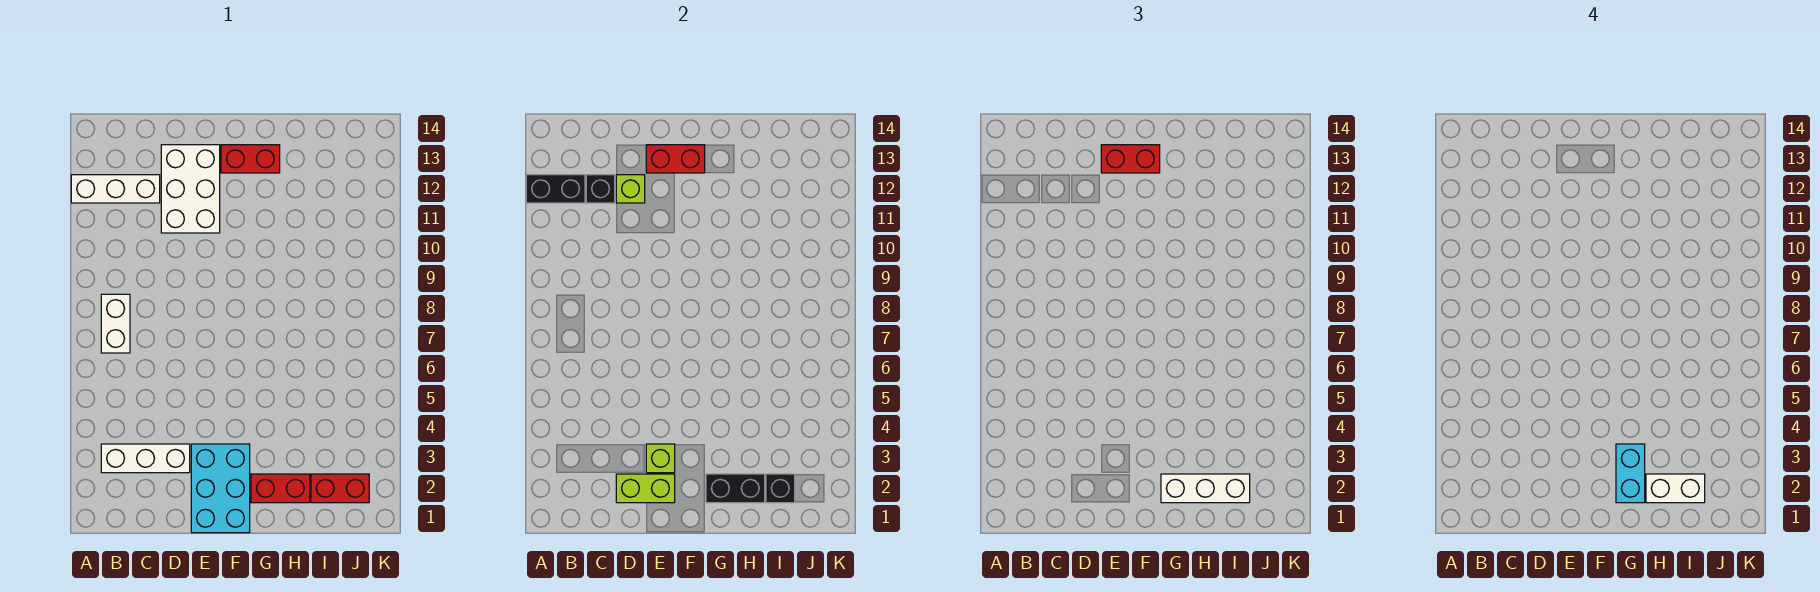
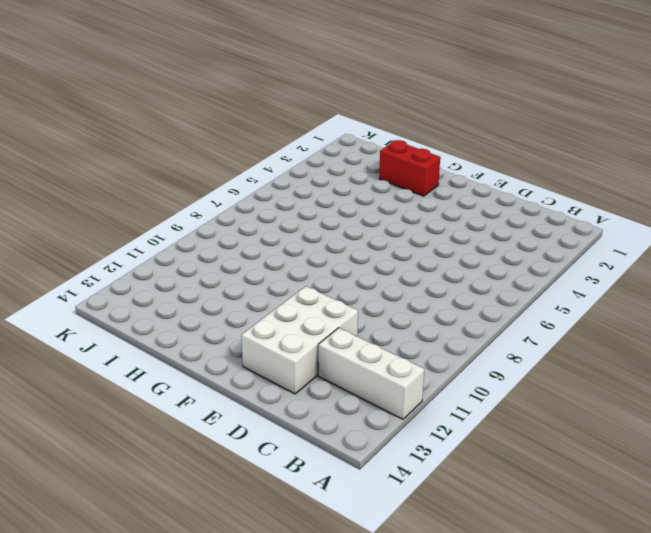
none -> white 1x3 brick [101,444,190,473]
none -> white 1x2 brick [101,294,130,353]
none -> cyan 2x3 brick [191,444,250,533]

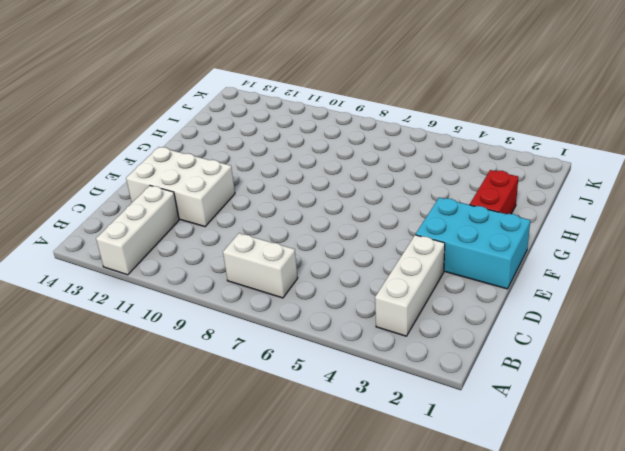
none -> red 1x2 brick [221,145,280,173]
none -> red 1x2 brick [311,474,369,503]
none -> black 1x2 brick [526,175,585,203]

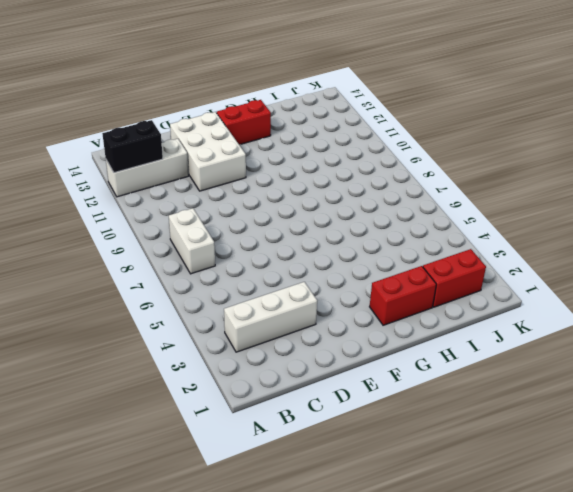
none -> cyan 2x3 brick [191,444,250,533]
none -> black 1x1 brick [586,175,615,203]
none -> lime 1x2 brick [616,474,675,503]

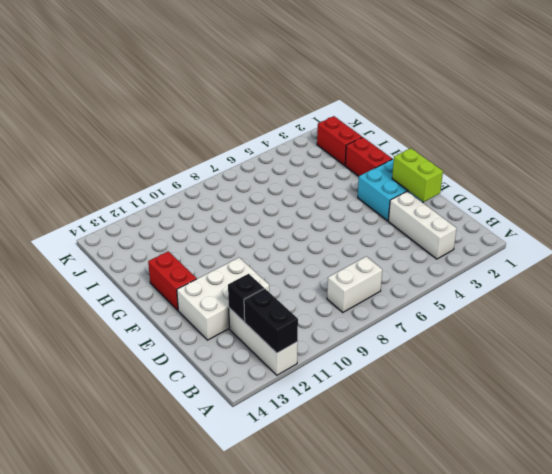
none -> lime 1x1 brick [616,175,645,203]
none -> lime 1x1 brick [646,444,675,473]
none -> red 1x2 brick [646,145,705,173]

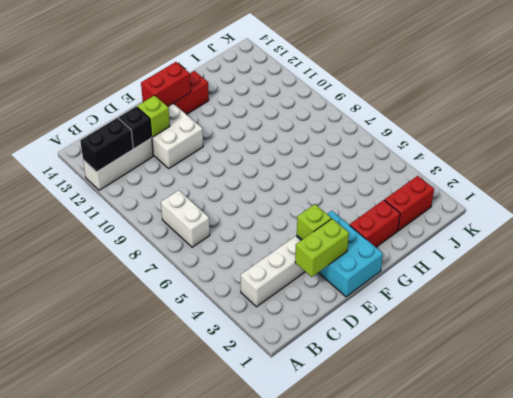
none -> black 1x2 brick [706,474,765,503]
none -> black 1x1 brick [766,474,795,503]
none -> red 1x2 brick [1101,145,1160,173]

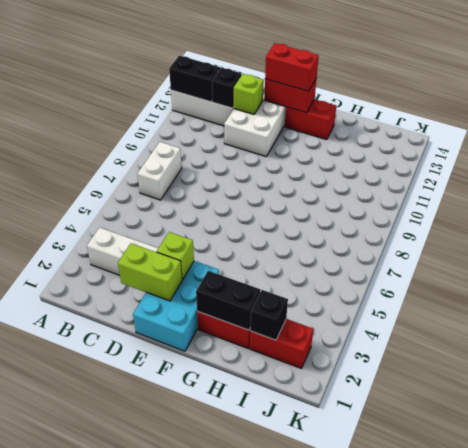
none -> white 1x3 brick [1161,474,1250,503]
none -> cyan 1x2 brick [1616,444,1645,503]
none -> white 1x2 brick [1646,474,1705,503]

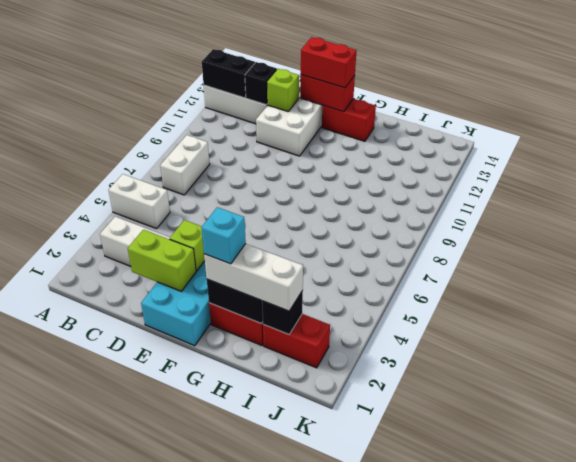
white 1x2 brick [109,174,170,229] -> white 1x2 brick moved to [1646,474,1705,503]
cyan 1x1 brick [201,207,246,264] -> cyan 1x2 brick [1616,444,1645,503]

